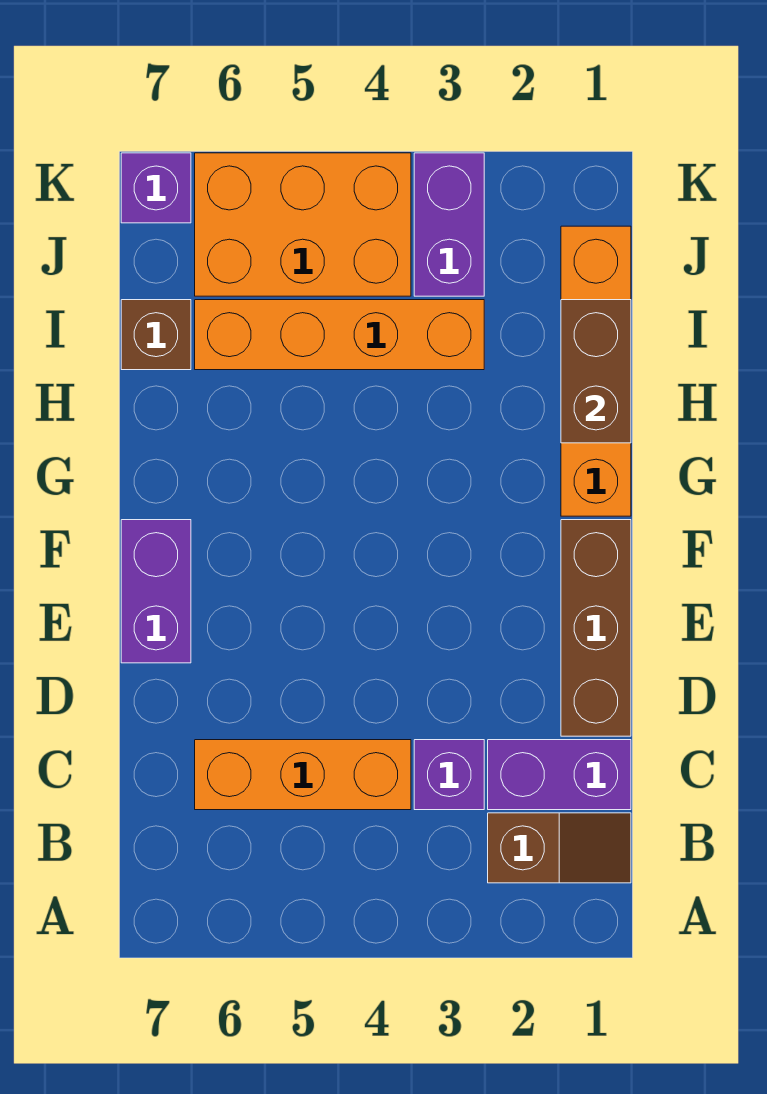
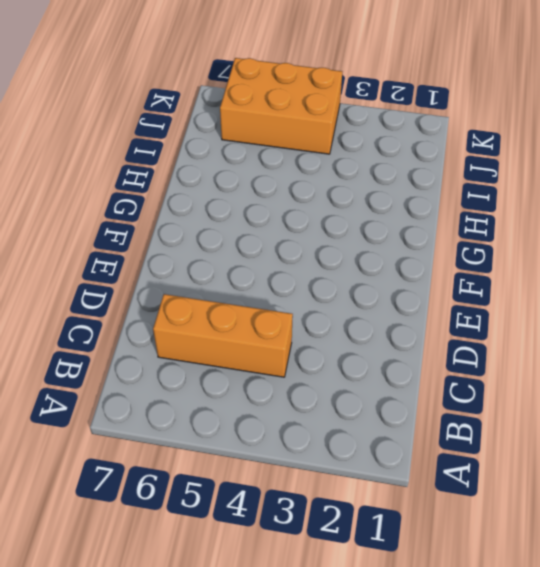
none -> brown 1x2 slope [488,813,631,883]
none -> purple 1x2 brick [488,740,631,810]
none -> purple 1x1 brick [414,740,484,810]

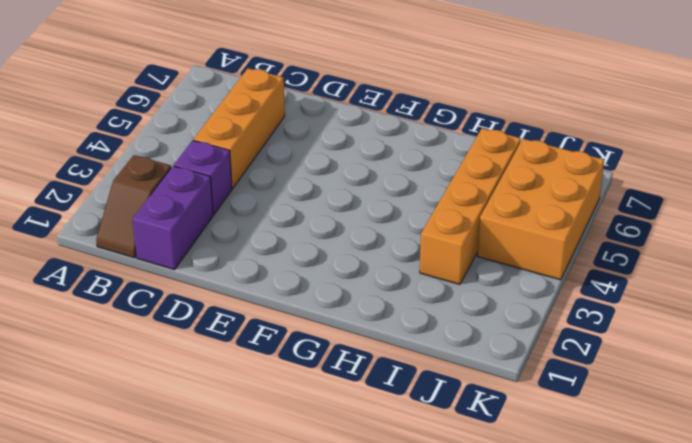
none -> brown 1x3 brick [561,520,631,736]
none -> purple 1x2 brick [121,520,191,663]
none -> orange 1x4 brick [561,226,631,516]

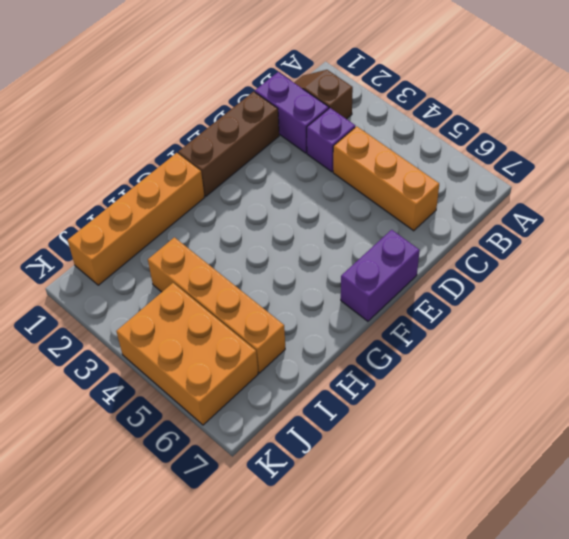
none -> brown 1x1 brick [121,300,191,370]
none -> purple 1x2 brick [414,153,484,296]
none -> purple 1x1 brick [121,153,191,223]

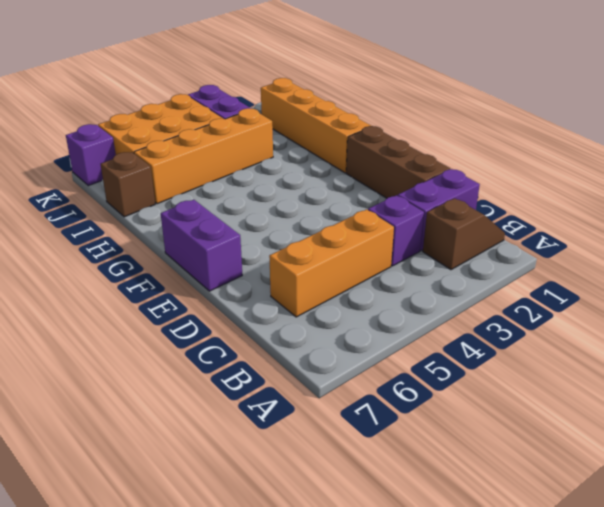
none -> brown 1x2 brick [561,300,631,443]

